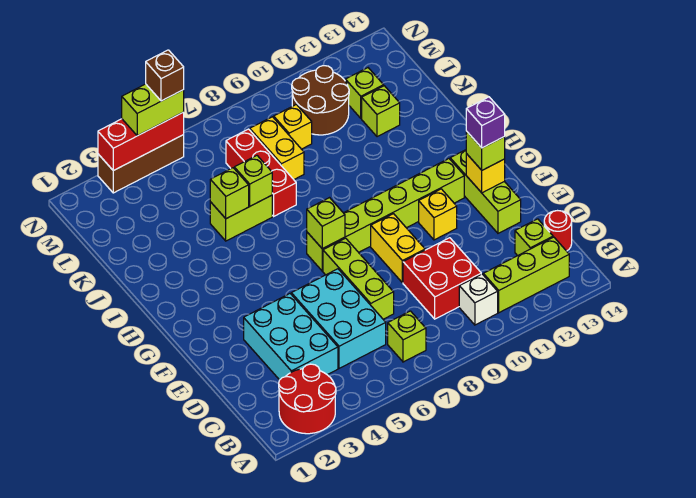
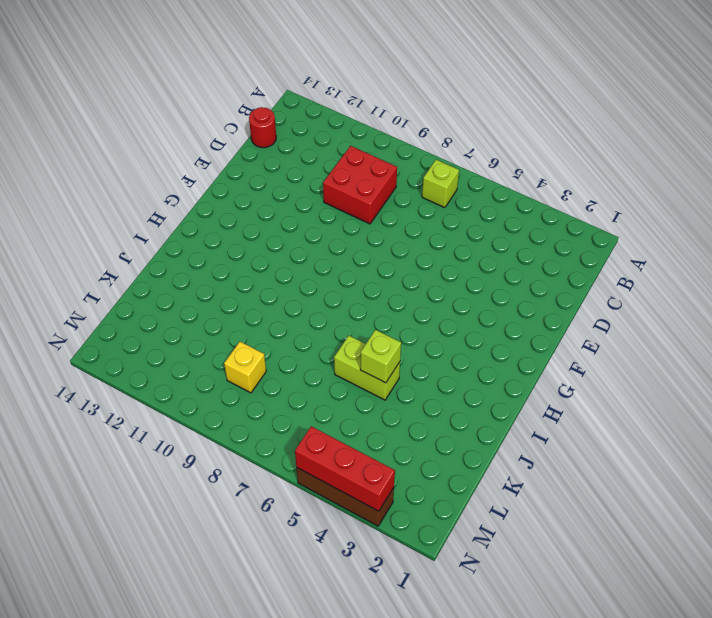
none -> red 2x2 round brick [279,364,336,434]
none -> white 1x1 brick [459,274,498,325]
none -> lime 1x3 brick [483,237,569,313]
none -> cyan 2x3 brick [244,294,338,380]

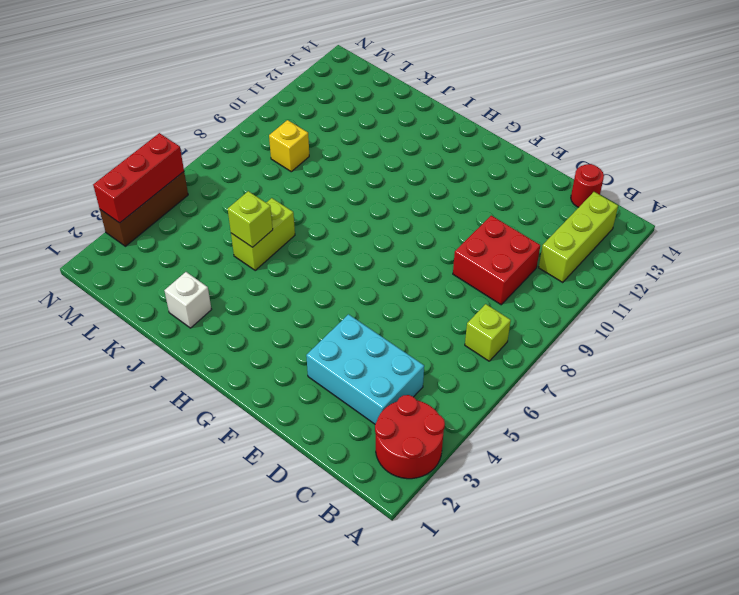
white 1x1 brick [164,272,212,328] -> white 1x1 brick moved to [459,274,498,325]
none -> cyan 2x3 brick [291,269,386,368]
none -> lime 1x1 brick [515,219,553,256]
none -> lime 1x3 brick [323,238,394,319]
none -> yellow 1x2 brick [371,214,425,283]

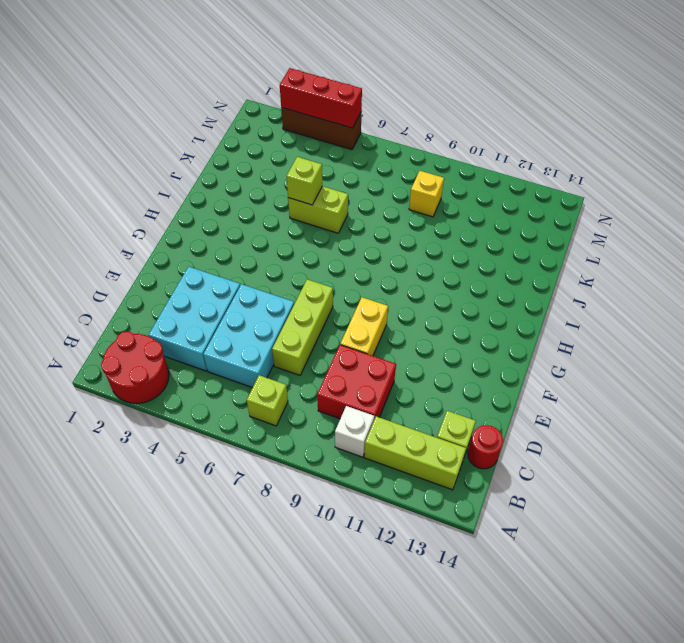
none -> lime 1x3 brick [450,150,521,233]
none -> yellow 1x1 brick [419,189,457,240]
none -> lime 1x6 brick [307,159,464,271]
none -> red 1x3 brick [226,129,296,216]

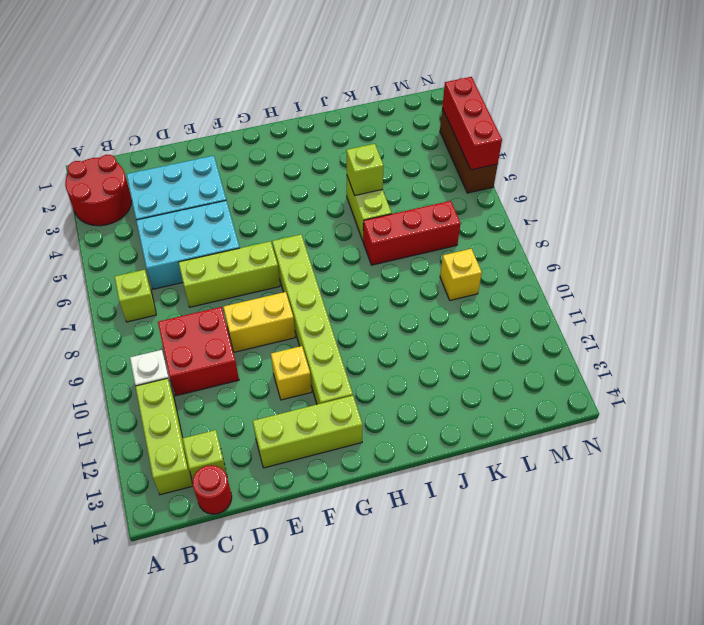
none -> yellow 1x2 brick [250,117,304,179]
none -> lime 1x1 brick [362,86,400,137]
none -> brown 2x2 round brick [292,66,349,135]
none -> lime 1x1 brick [345,68,384,118]

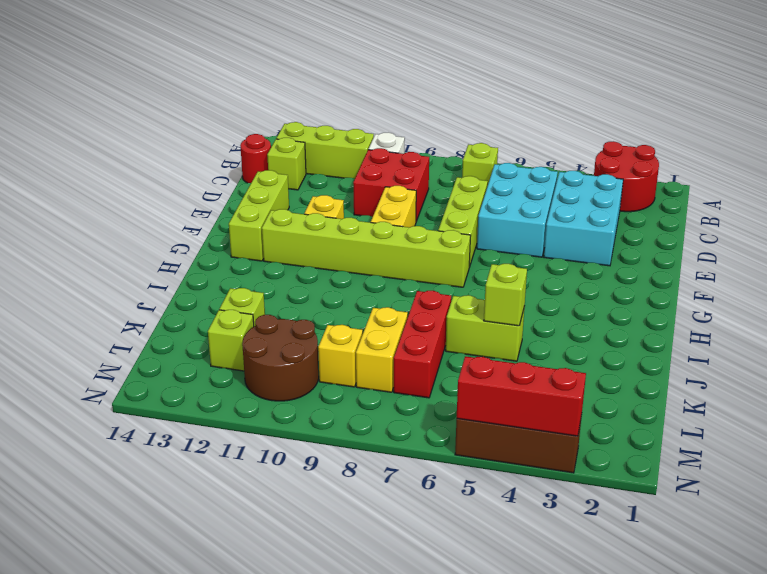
none -> yellow 1x1 brick [466,154,505,193]
none -> lime 1x1 brick [307,198,345,249]
none -> lime 1x1 brick [234,156,272,206]
none -> lime 1x1 brick [466,131,505,170]

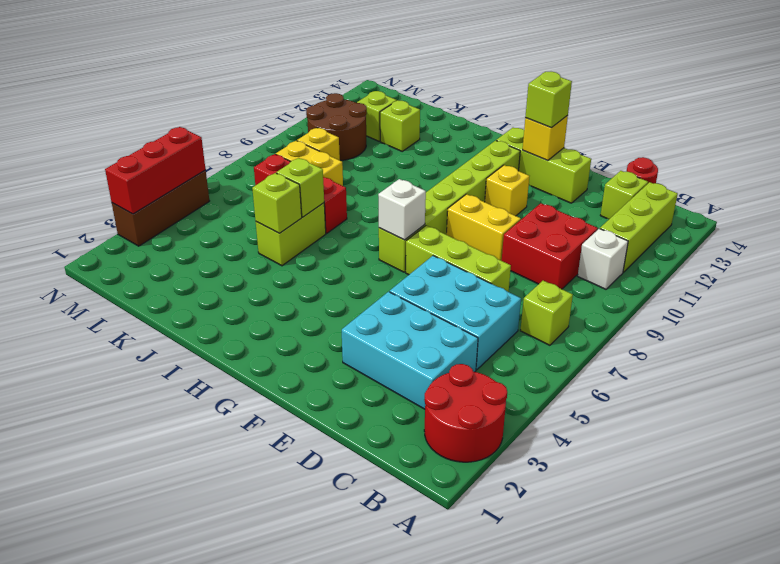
white 1x1 brick [378,179,426,240] -> lime 1x1 brick [307,198,345,249]
none -> lime 1x2 brick [122,84,184,136]
none -> purple 1x1 brick [466,97,505,148]
none -> brown 1x1 brick [146,50,184,101]

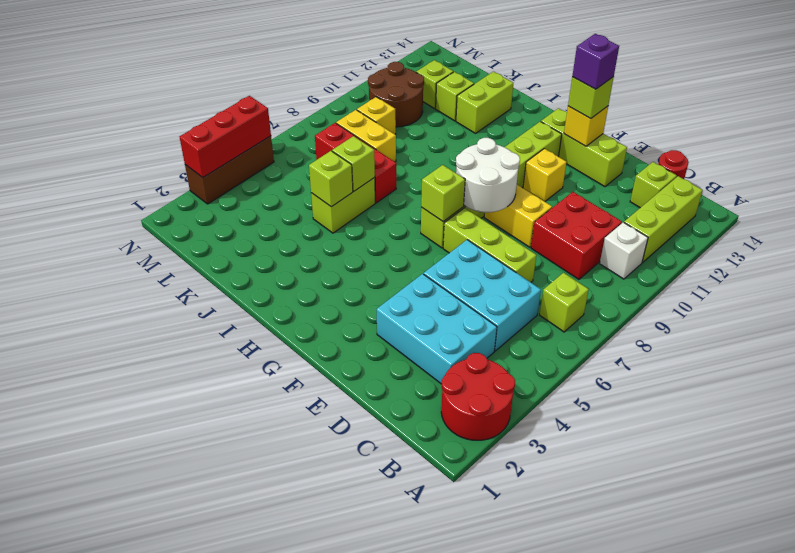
white 2x2 round brick [456,138,520,212] -> none
lime 1x2 brick [456,72,513,133] -> lime 1x2 brick moved to [122,84,184,136]
none -> brown 1x1 brick [146,50,184,101]

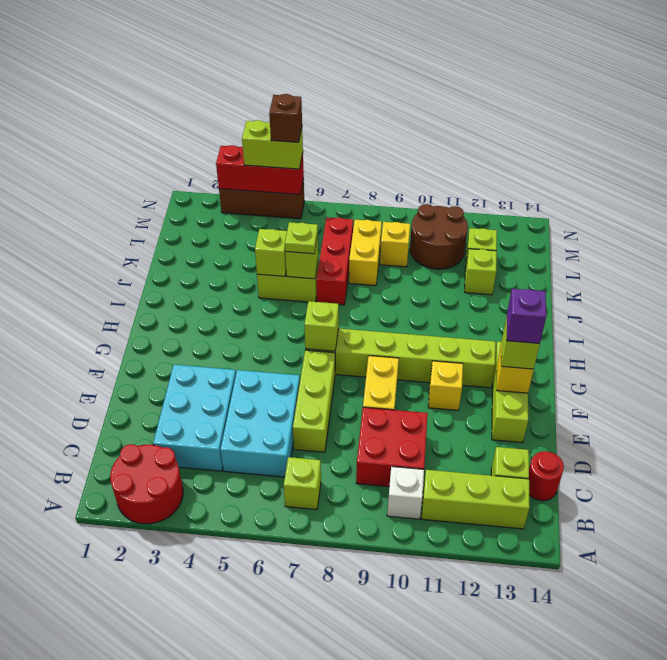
lime 1x1 plate [285,222,318,254] -> none

